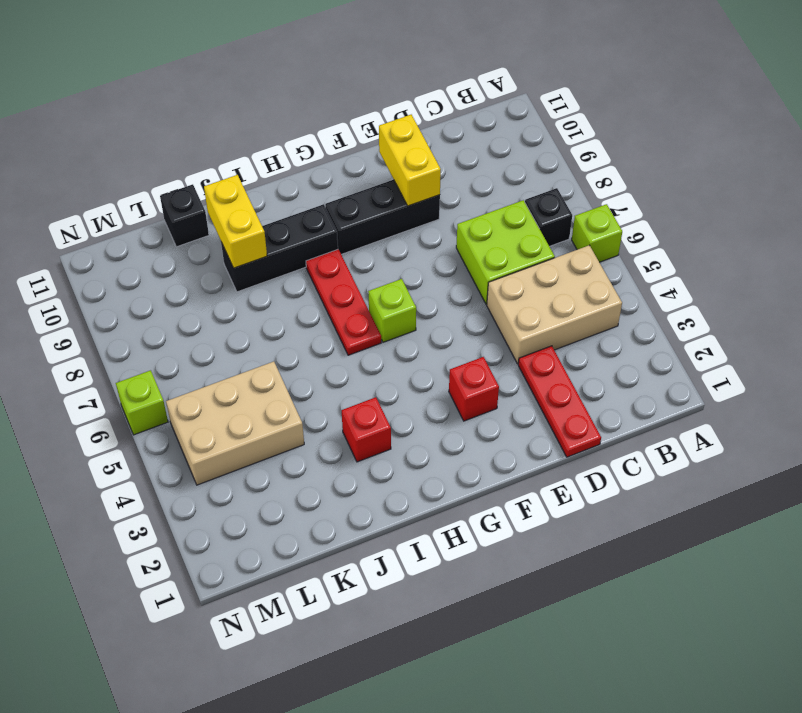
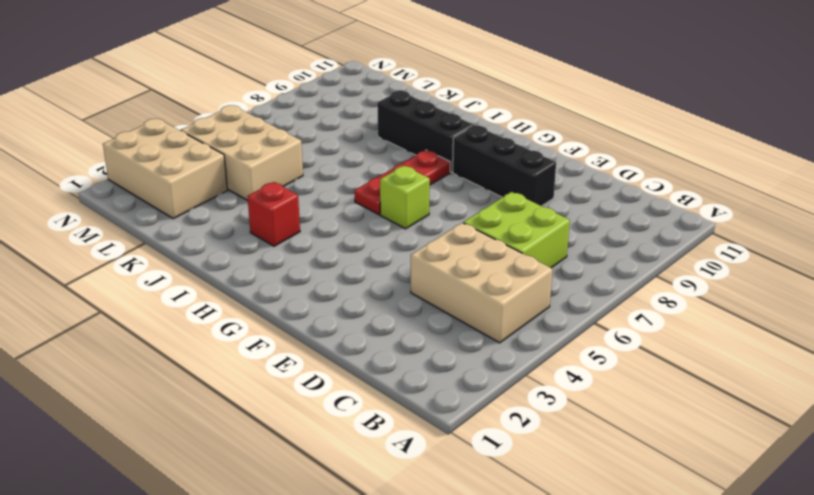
tan 2x3 brick [103,119,227,219] -> none
none -> lime 1x1 brick [572,204,622,262]
none -> black 1x1 brick [525,188,572,246]
none -> red 1x3 plate [518,346,601,457]

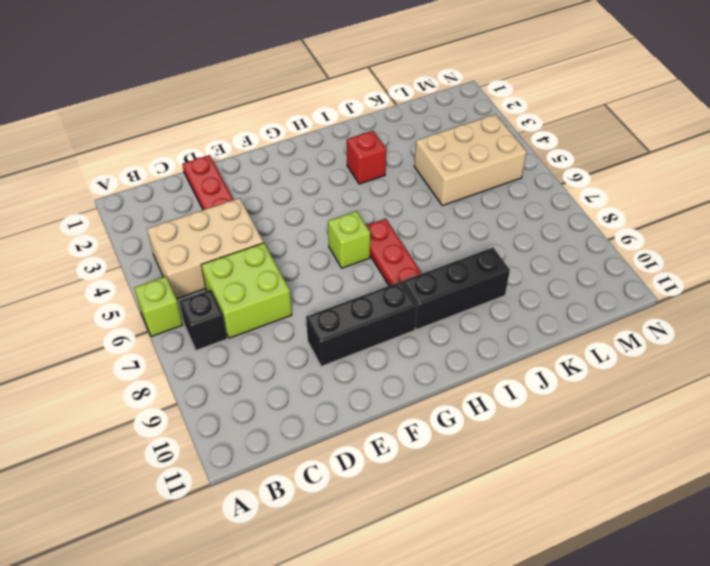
none -> red 1x1 brick [449,357,499,421]
none -> black 1x1 brick [160,184,209,247]
none -> lime 1x1 brick [116,370,168,435]

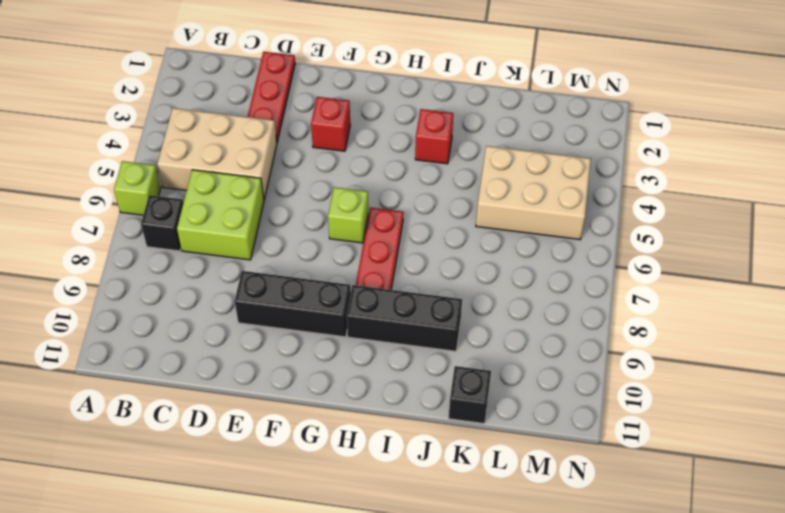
none -> lime 1x1 brick [116,370,168,435]
none -> yellow 1x2 brick [379,115,441,206]
none -> yellow 1x2 brick [204,175,267,268]

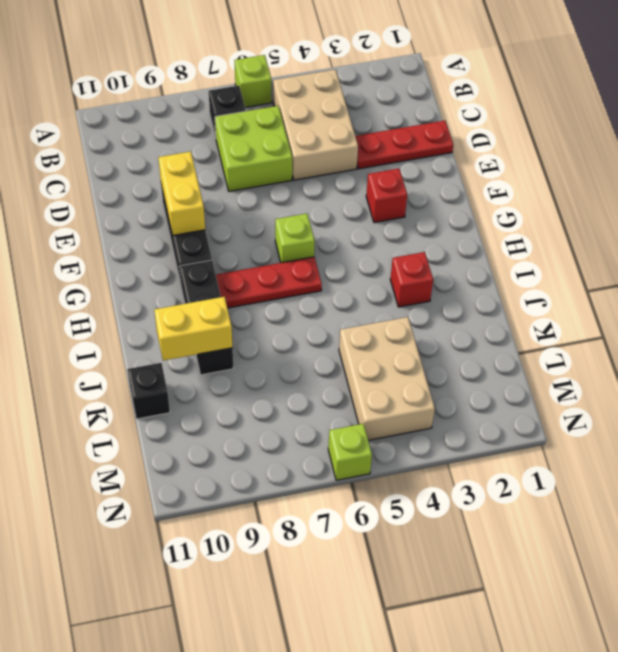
yellow 1x2 brick [158,152,205,235] -> yellow 1x2 brick turned to [379,115,441,206]

